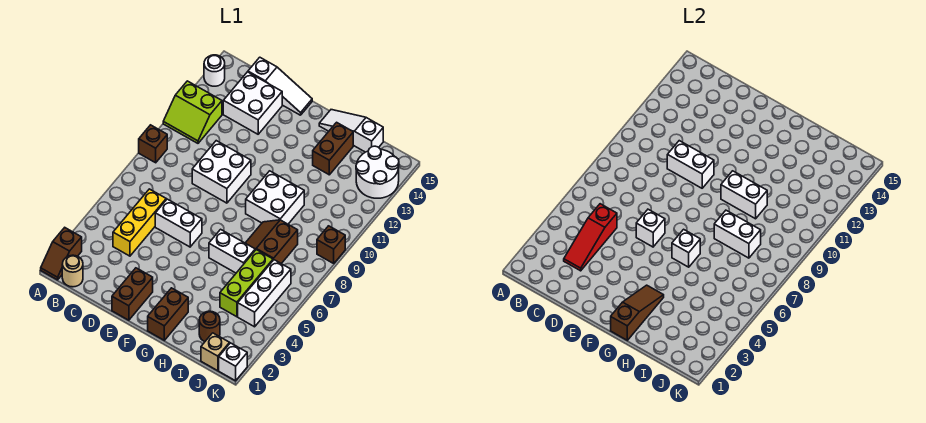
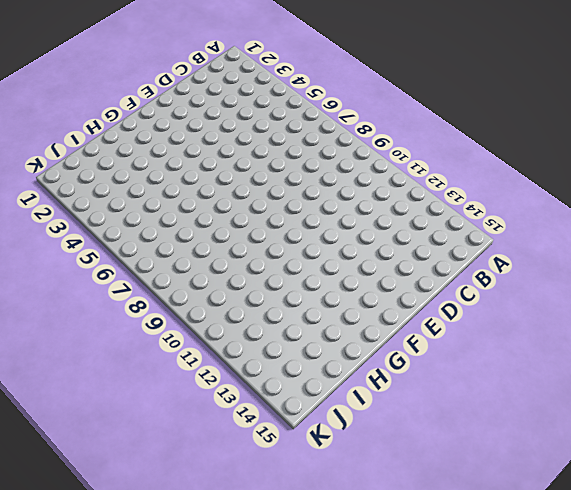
none -> brown 1x2 slope [41,228,82,280]
none -> brown 1x1 brick [139,125,167,163]
none -> lime 2x2 slope [163,81,222,143]
none -> white 1x1 round brick [204,55,225,86]

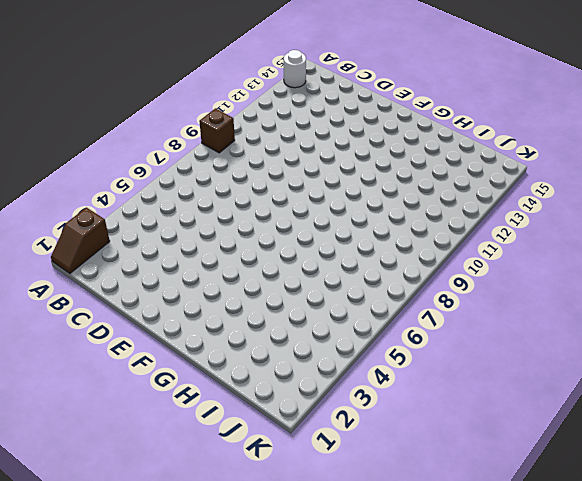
none -> lime 2x2 slope [163,81,222,143]
none -> tan 1x1 round brick [62,255,83,287]
none -> yellow 1x3 brick [113,189,166,256]
none -> white 2x2 brick [223,72,282,134]

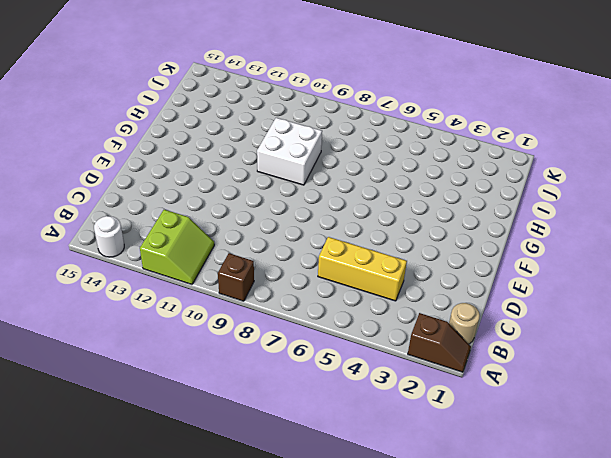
none -> white 2x2 brick [223,72,282,134]
none -> white 1x3 slope [248,57,312,115]
none -> white 1x2 brick [155,199,202,247]
none -> white 2x2 brick [192,141,251,203]

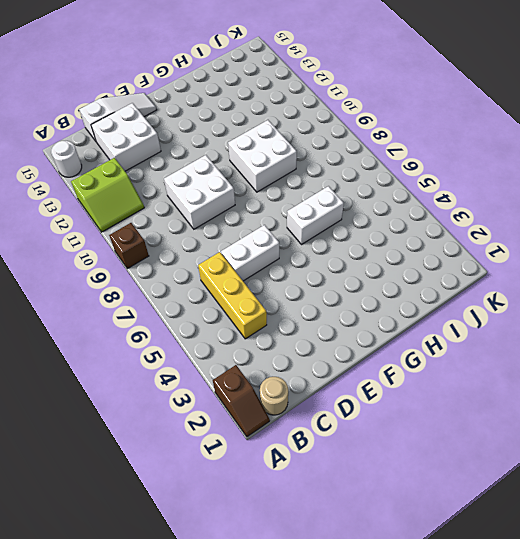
none -> brown 1x2 brick [112,268,153,320]
none -> brown 1x2 brick [148,288,188,340]
none -> white 1x3 slope [319,110,383,152]
none -> brown 2x2 slope [246,220,298,264]

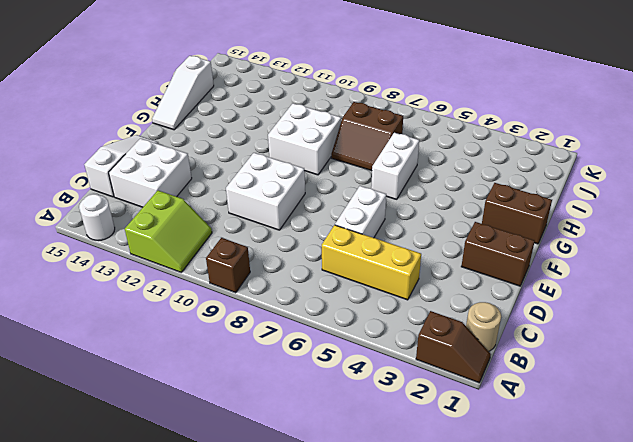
none -> brown 1x2 brick [313,122,353,175]
none -> brown 1x1 round brick [199,311,220,342]
none -> lime 1x3 brick [220,250,273,317]
none -> tan 1x1 brick [201,333,230,371]

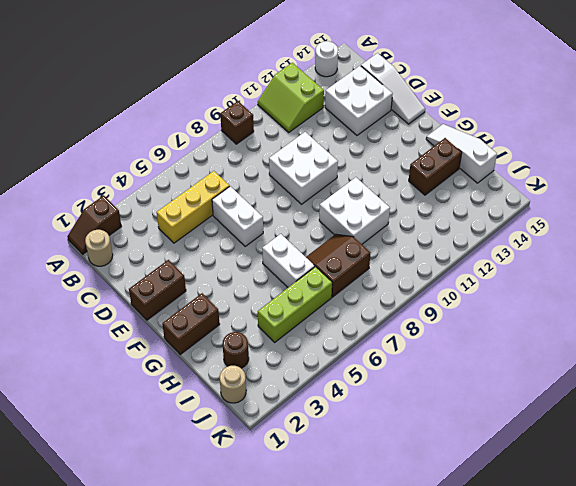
tan 1x1 round brick [220,366,246,403] -> tan 1x1 brick [201,333,230,371]
none -> white 1x3 brick [238,260,291,327]
none -> white 2x2 round brick [356,146,399,198]
none -> white 1x1 brick [219,343,247,381]
none -> brown 1x1 brick [317,226,345,263]

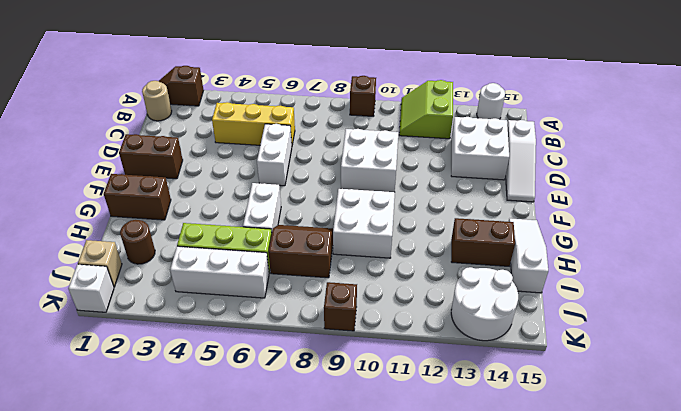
none -> red 1x3 slope [564,204,617,271]
none -> white 1x2 brick [667,141,714,188]
none -> white 1x1 brick [636,209,665,247]
none -> brown 1x3 slope [611,285,664,340]

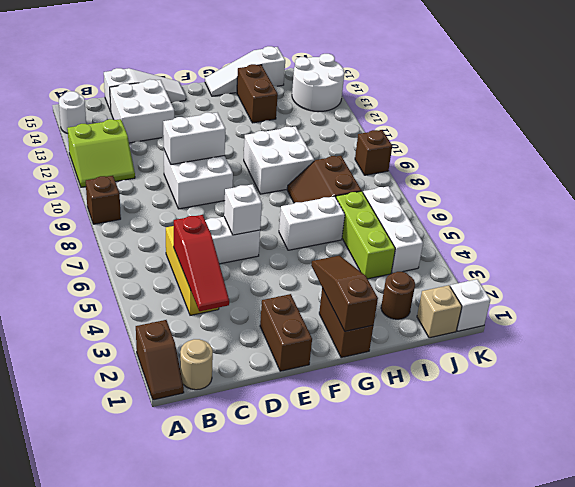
none -> white 1x1 brick [672,229,700,267]
none -> white 1x2 brick [721,171,767,219]
none -> white 1x2 brick [714,210,761,258]

